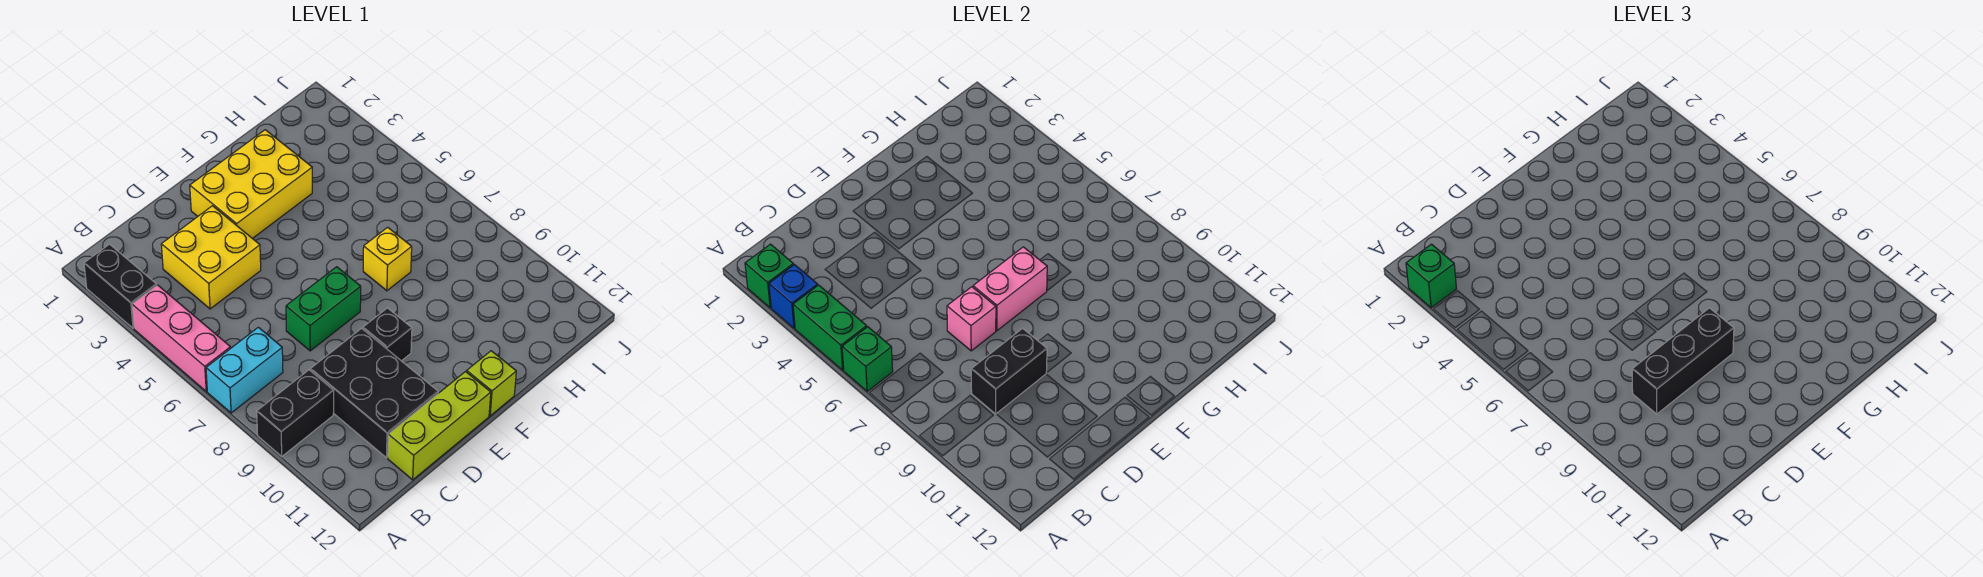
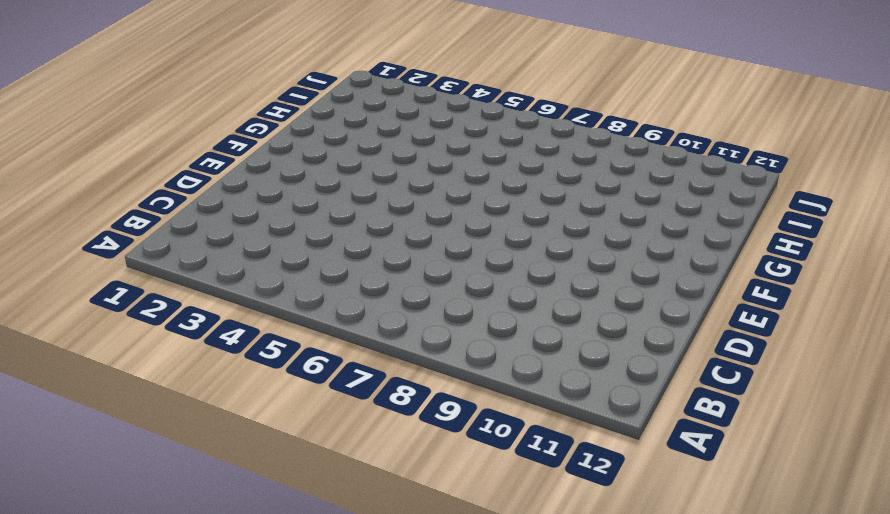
none -> black 1x2 brick [84,244,157,328]
none -> pink 1x3 brick [132,285,231,391]
none -> cyan 1x2 brick [206,327,283,413]

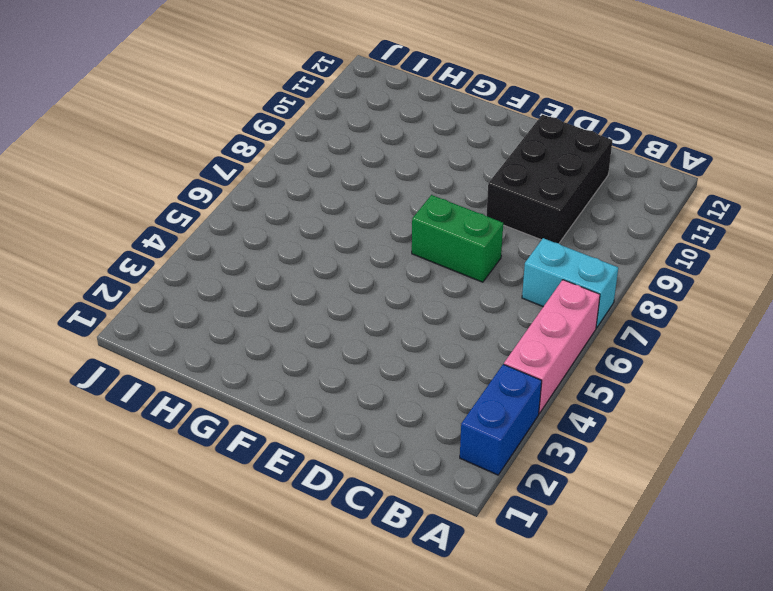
blue 1x2 brick [460,364,542,475] -> black 1x2 brick [84,244,157,328]
none -> black 1x2 brick [257,370,334,456]
none -> yellow 2x2 brick [161,206,261,309]
none -> lime 1x3 brick [388,372,491,480]

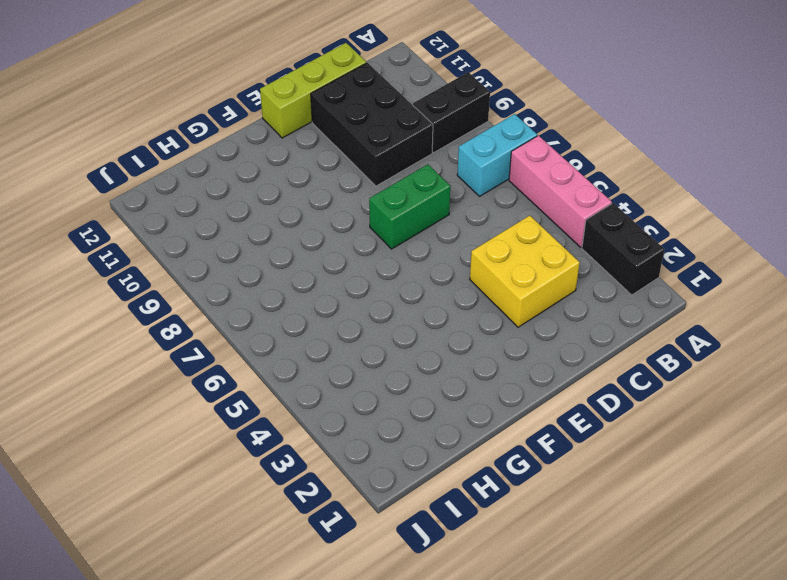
none -> yellow 2x3 brick [190,130,312,239]
none -> black 1x1 brick [363,308,412,361]
none -> lime 1x1 brick [467,351,516,416]

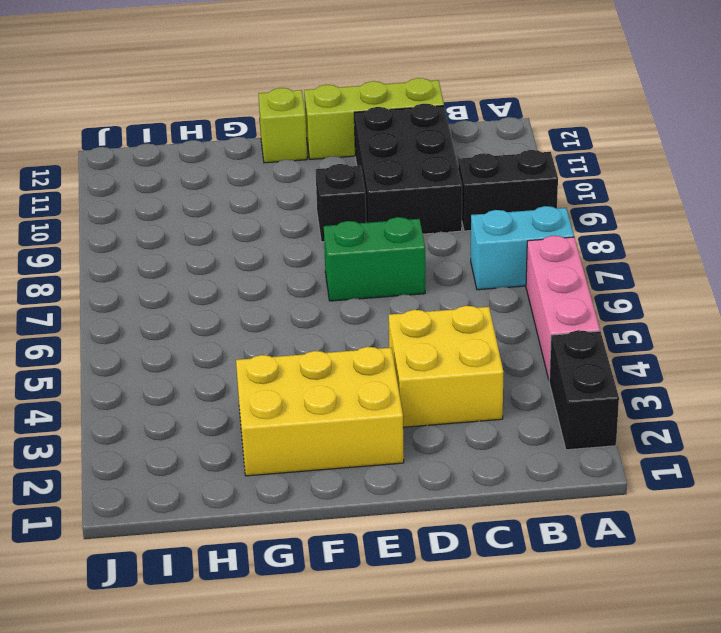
none -> yellow 1x1 brick [363,227,412,291]
none -> green 1x1 brick [745,244,793,308]
none -> blue 1x1 brick [769,265,818,328]

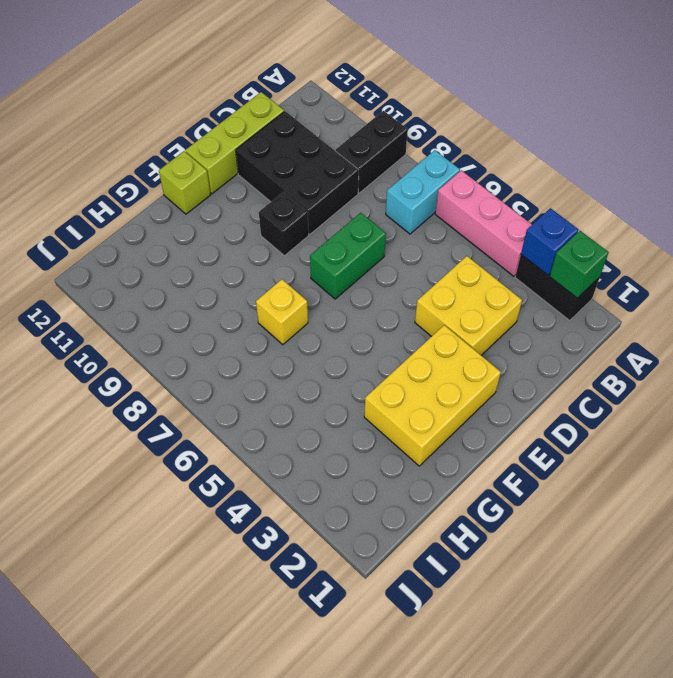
none -> green 1x2 brick [793,285,867,370]
none -> green 1x1 brick [842,327,893,391]
none -> black 1x2 brick [971,328,1047,414]

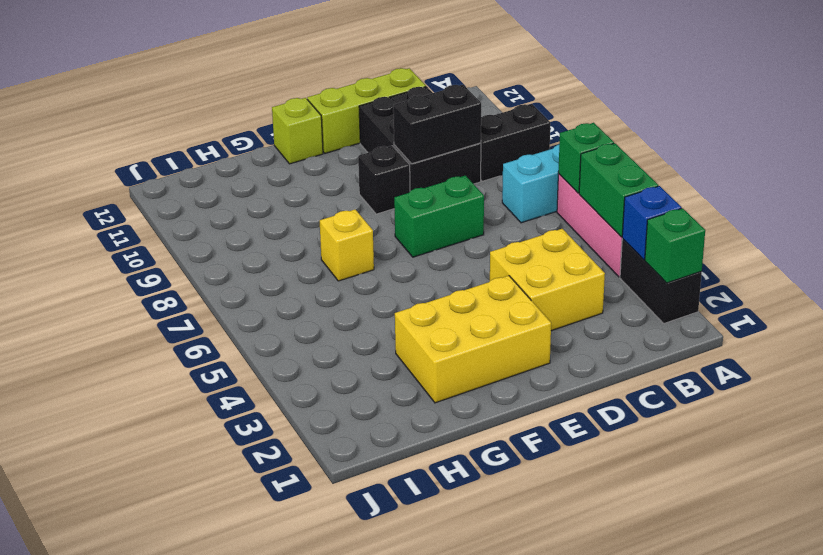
none -> pink 1x1 brick [947,287,996,351]
none -> pink 1x2 brick [973,247,1047,331]
none -> green 1x1 brick [1406,244,1456,308]

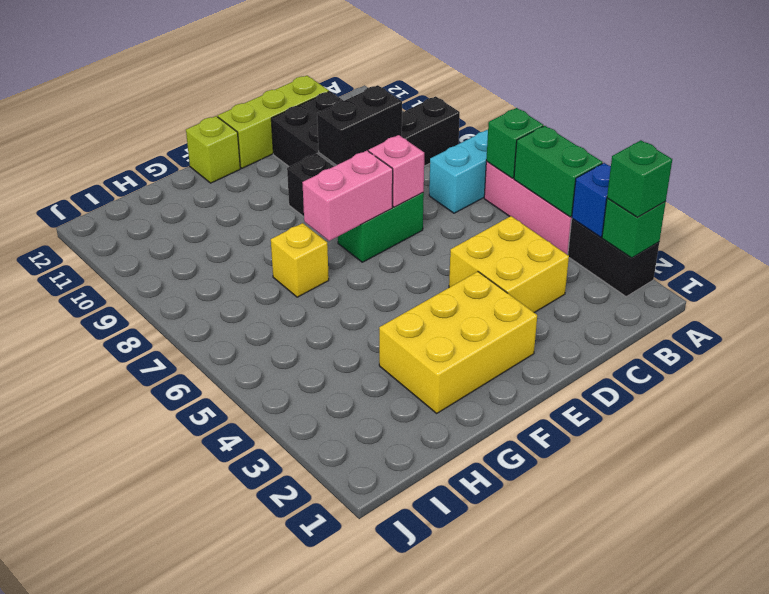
none -> black 1x3 brick [1632,308,1734,414]

